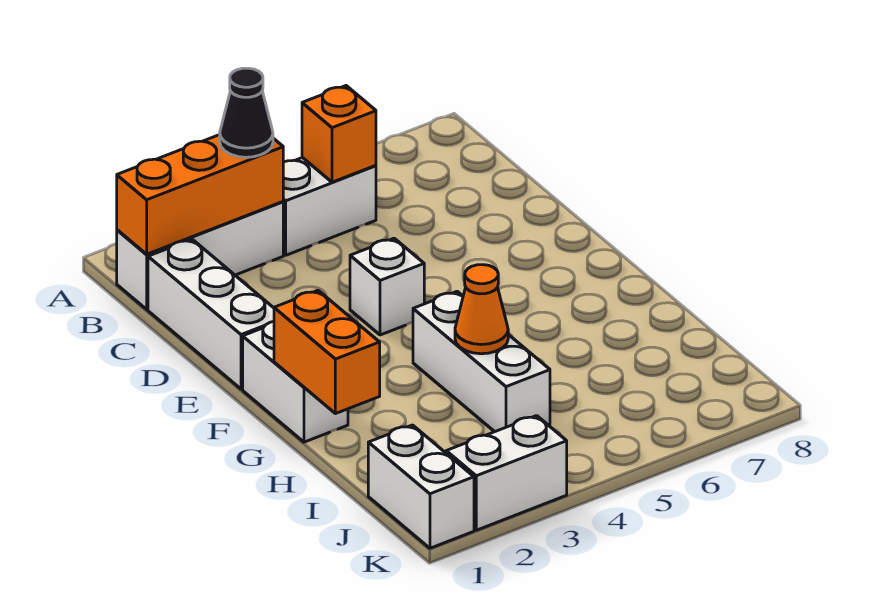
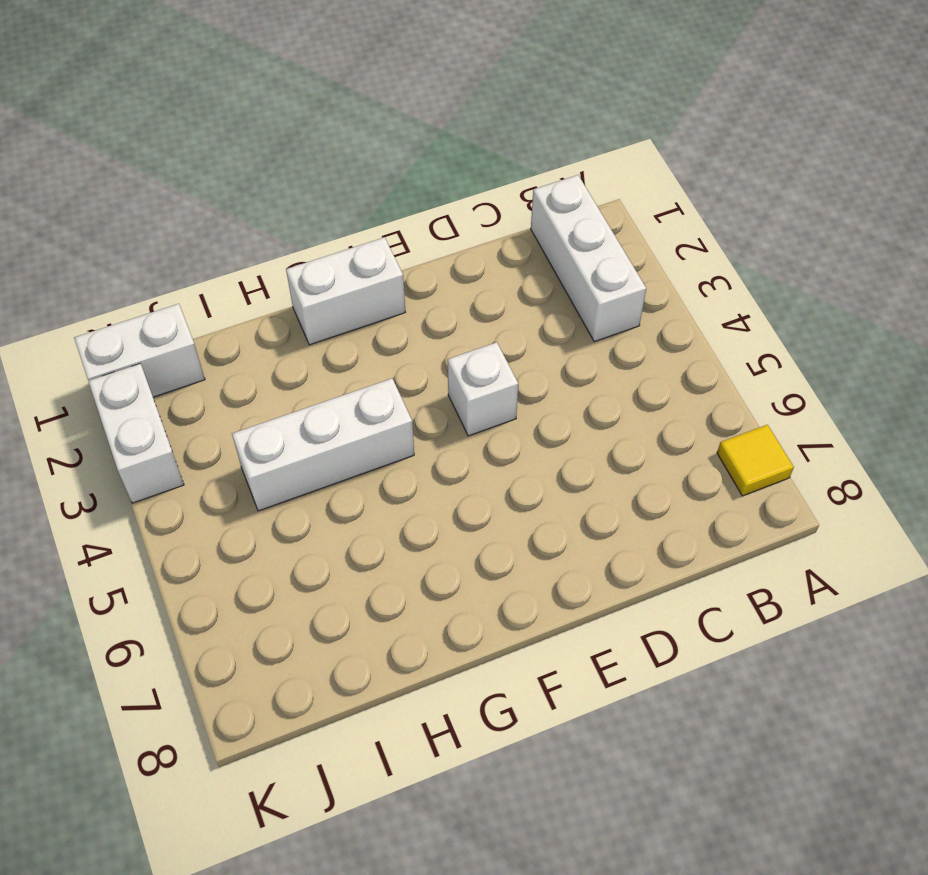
yellow 1x1 tile [717,425,794,496] -> none
none -> white 1x2 brick [283,158,376,255]
none -> white 1x3 brick [148,239,274,389]
none -> orange 1x3 brick [117,135,283,254]

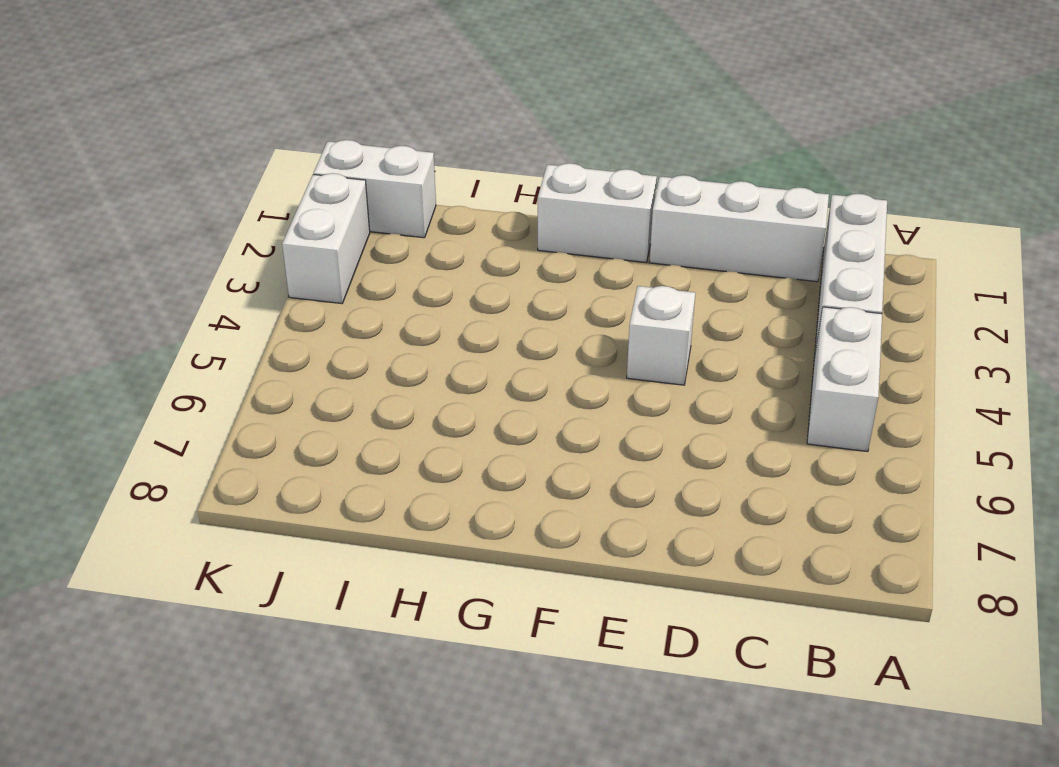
none -> white 1x3 brick [413,292,550,432]
none -> orange 1x3 brick [117,135,283,254]
none -> orange 1x1 brick [302,86,376,182]

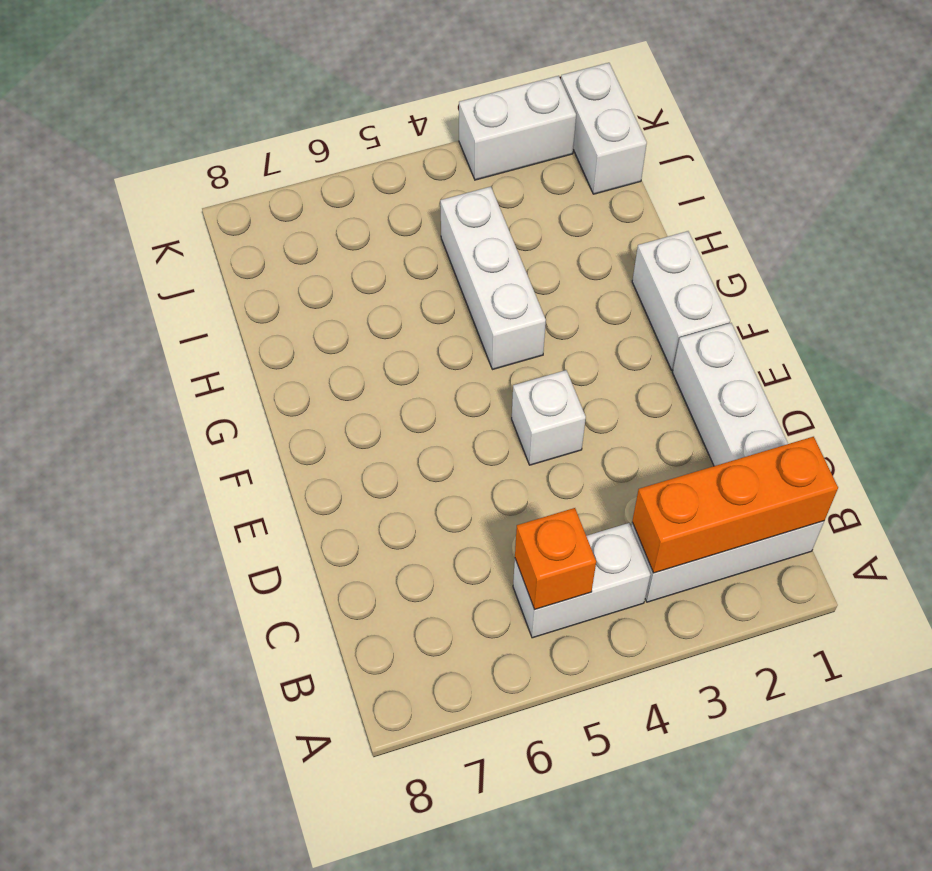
none -> orange 1x2 brick [274,290,380,414]
none -> orange 1x1 cone [455,265,508,354]
none -> black 1x1 cone [220,68,273,157]

